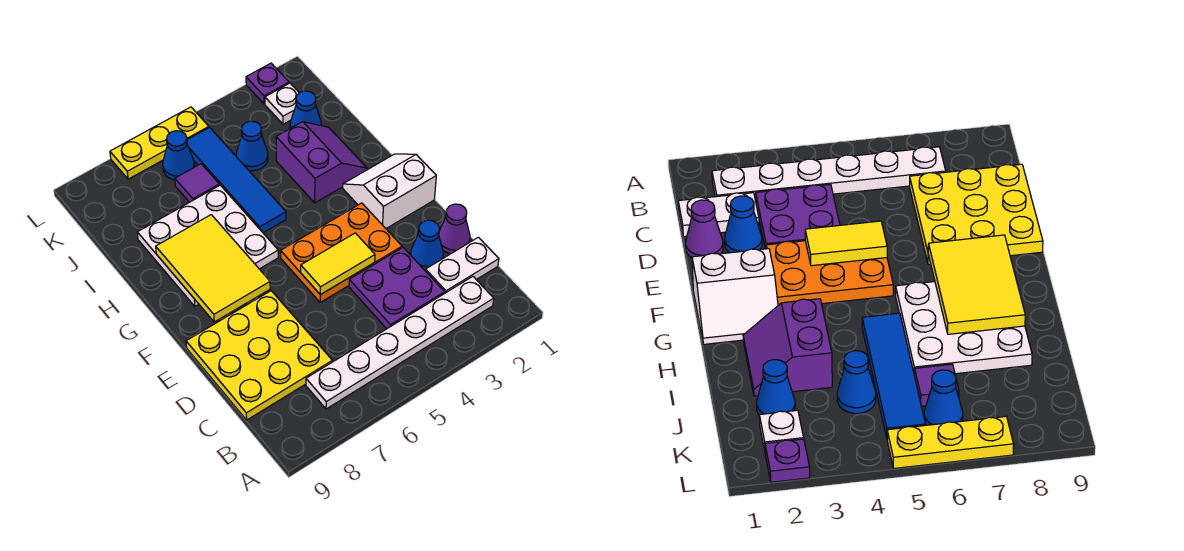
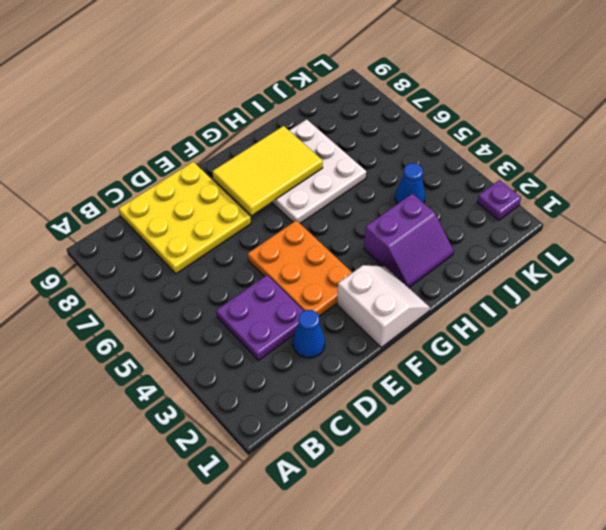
none -> white 1x6 plate [306,276,494,409]
none -> white 1x2 plate [425,237,499,293]
none -> purple 1x1 cone [439,204,470,254]

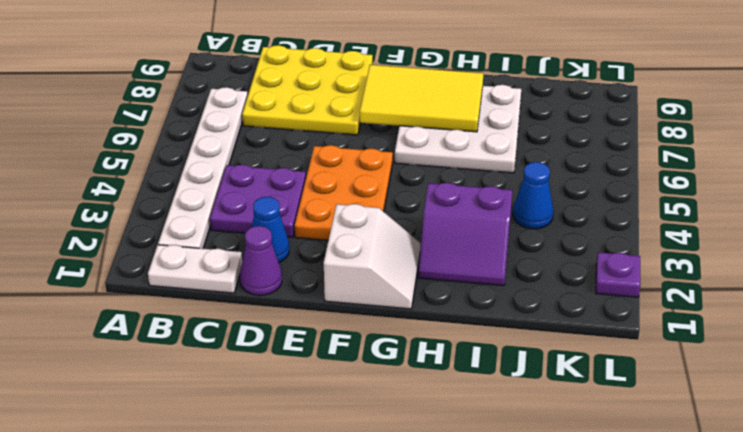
white 1x2 plate [148,245,242,293] -> white 1x2 plate turned to [425,237,499,293]
none -> blue 1x4 tile [187,128,286,233]
none -> blue 1x1 cone [290,91,321,128]
none -> purple 1x1 tile [175,164,219,202]

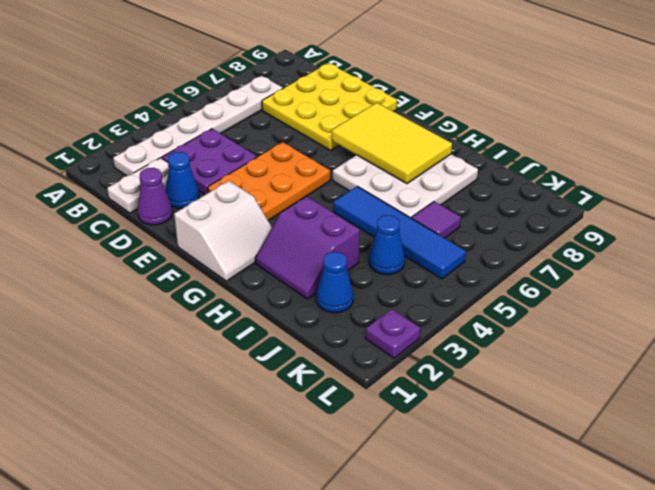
none -> white 1x1 plate [265,83,299,124]
none -> blue 1x1 cone [163,131,194,180]
none -> yellow 1x3 plate [110,107,209,179]

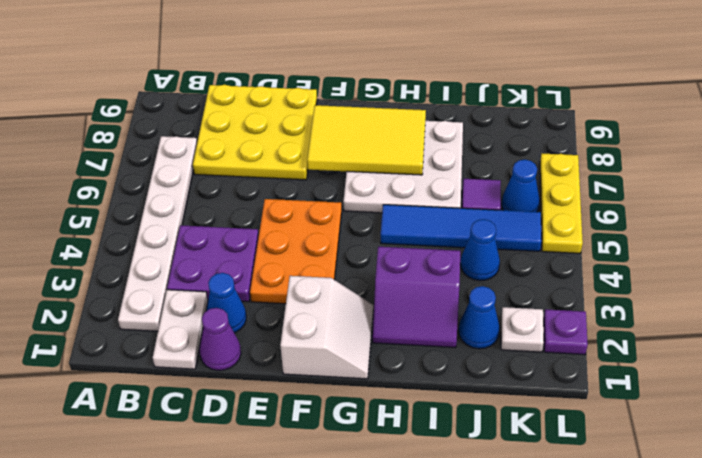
none -> yellow 1x2 tile [301,233,375,295]

